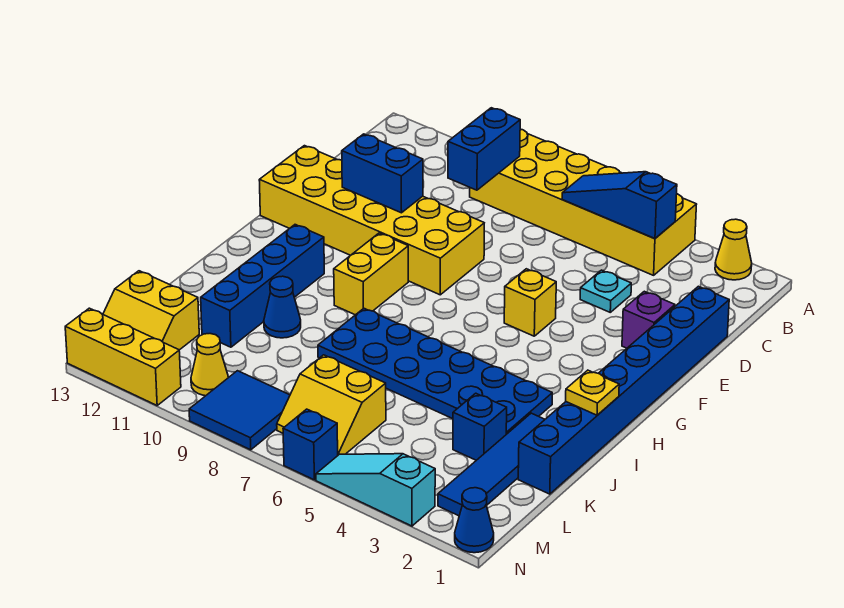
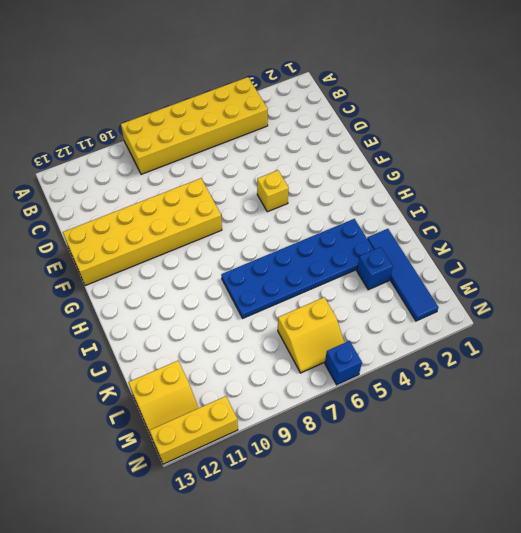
none -> yellow 1x1 cone [715,219,752,280]
none -> blue 1x8 brick [518,286,729,494]
none -> cyan 1x1 plate [580,270,631,312]

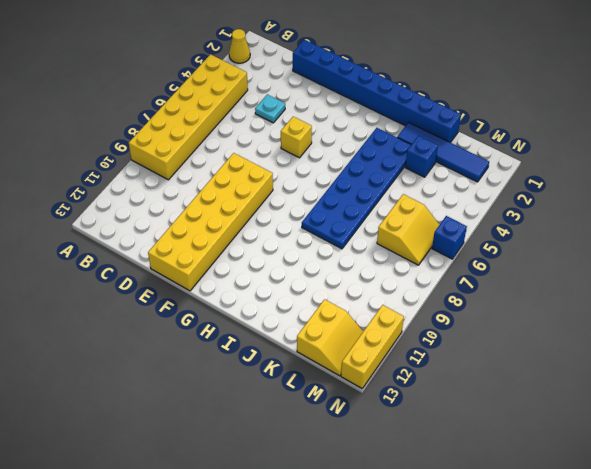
none -> purple 1x1 brick [622,291,675,348]
none -> yellow 1x2 brick [334,233,408,315]
none -> blue 1x4 brick [201,225,324,347]

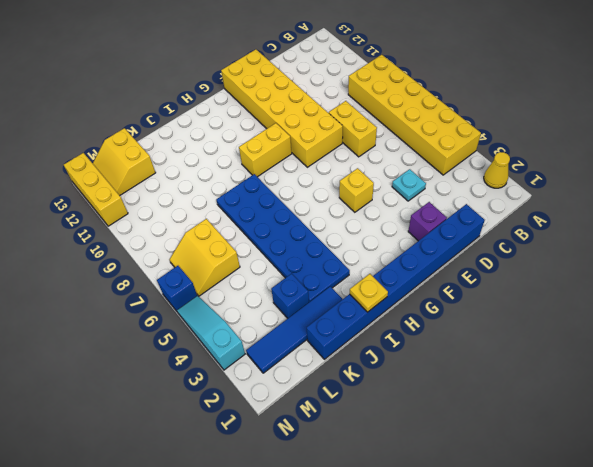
yellow 1x2 brick [329,101,377,157] -> none
none -> blue 1x4 brick [201,225,324,347]
none -> blue 1x1 cone [264,276,301,338]
none -> blue 2x2 tile [189,371,290,450]

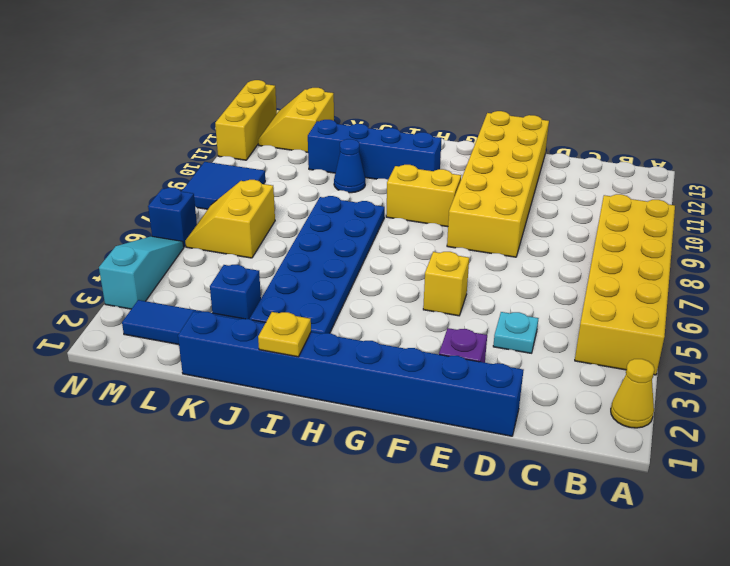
none -> yellow 1x1 cone [191,334,228,396]
none -> blue 1x1 cone [455,488,494,553]
none -> blue 1x3 slope [562,172,677,238]

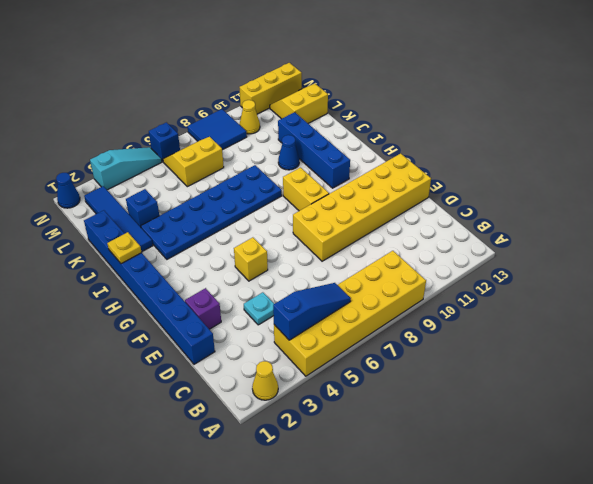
none -> blue 1x2 brick [448,108,520,190]
none -> blue 1x2 brick [342,134,423,213]

